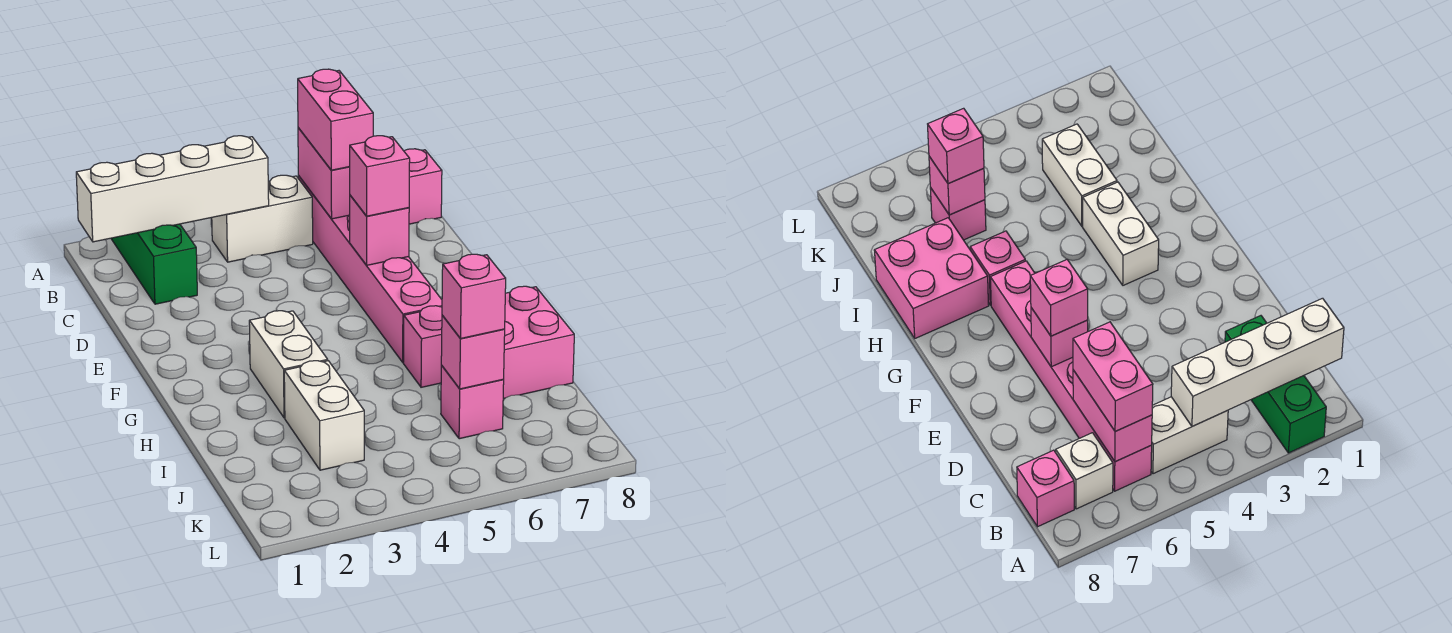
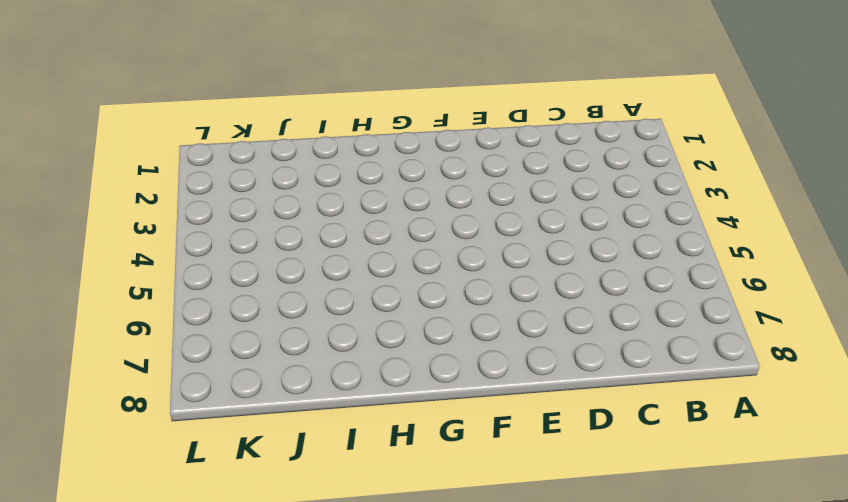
none -> green 1x3 brick [111,224,197,304]
none -> white 1x2 brick [212,175,313,262]
none -> pink 1x6 brick [298,176,442,362]

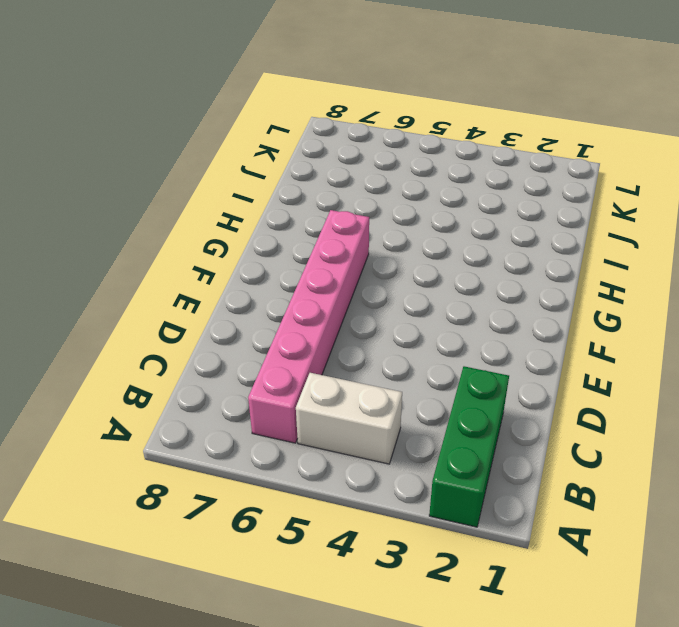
none -> white 1x1 brick [1056,433,1113,509]
none -> pink 1x1 brick [404,149,442,224]
none -> white 1x2 brick [249,311,328,418]

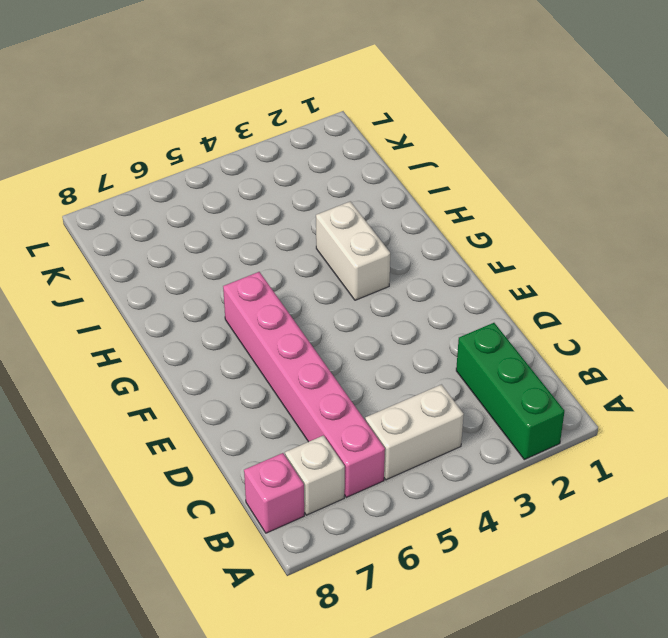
none -> pink 1x1 brick [403,306,442,387]
none -> pink 2x2 brick [503,286,574,399]
none -> white 1x2 brick [284,361,364,470]

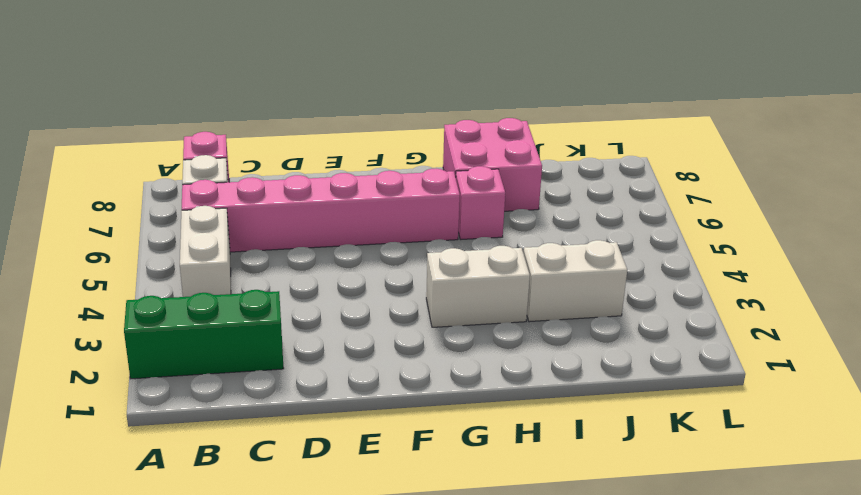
none -> pink 1x1 brick [441,366,504,439]
none -> white 1x4 brick [76,136,269,242]
none -> pink 1x2 brick [298,128,350,219]

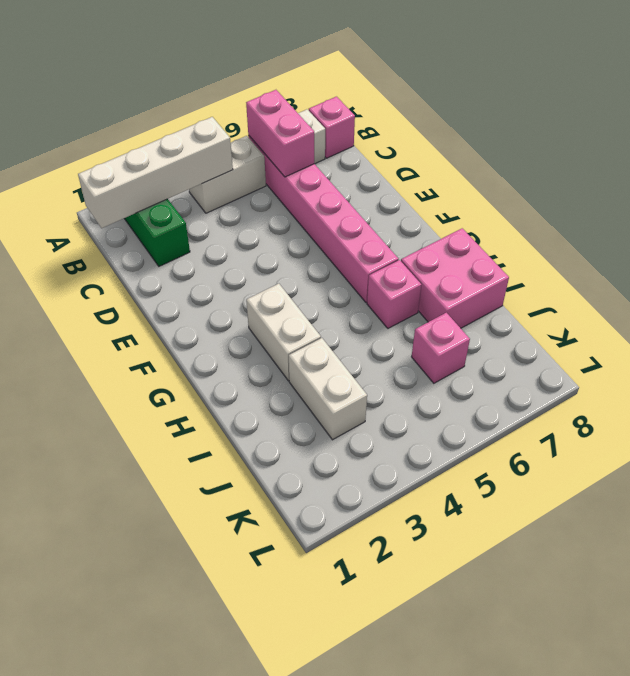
none -> pink 1x1 brick [350,195,409,265]
none -> pink 1x1 brick [441,315,505,389]
none -> pink 1x2 brick [298,69,373,170]

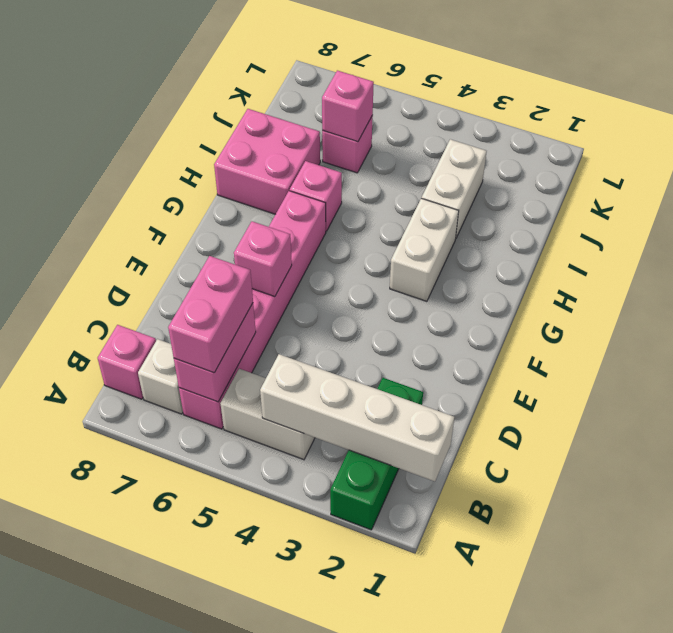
none -> pink 1x1 brick [350,136,410,216]
none -> pink 1x1 brick [442,254,506,339]

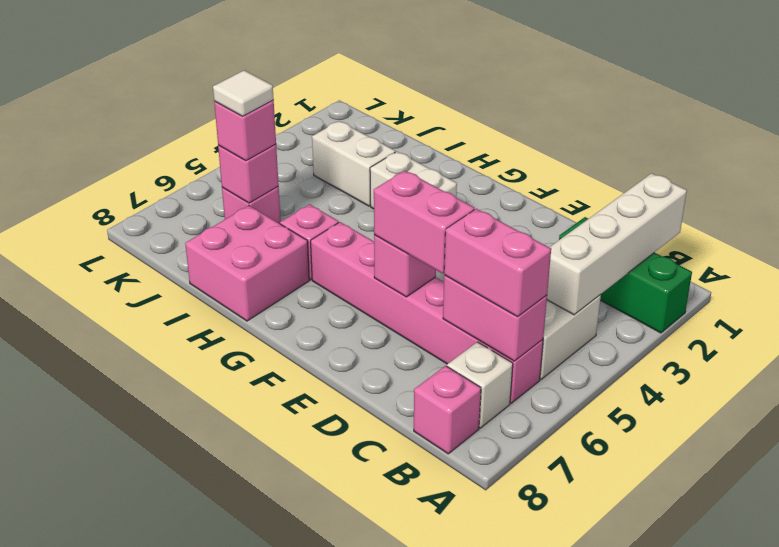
pink 1x2 brick [374,170,474,274] -> pink 1x1 brick [350,136,410,216]
white 1x1 tile [213,70,274,116] -> none

